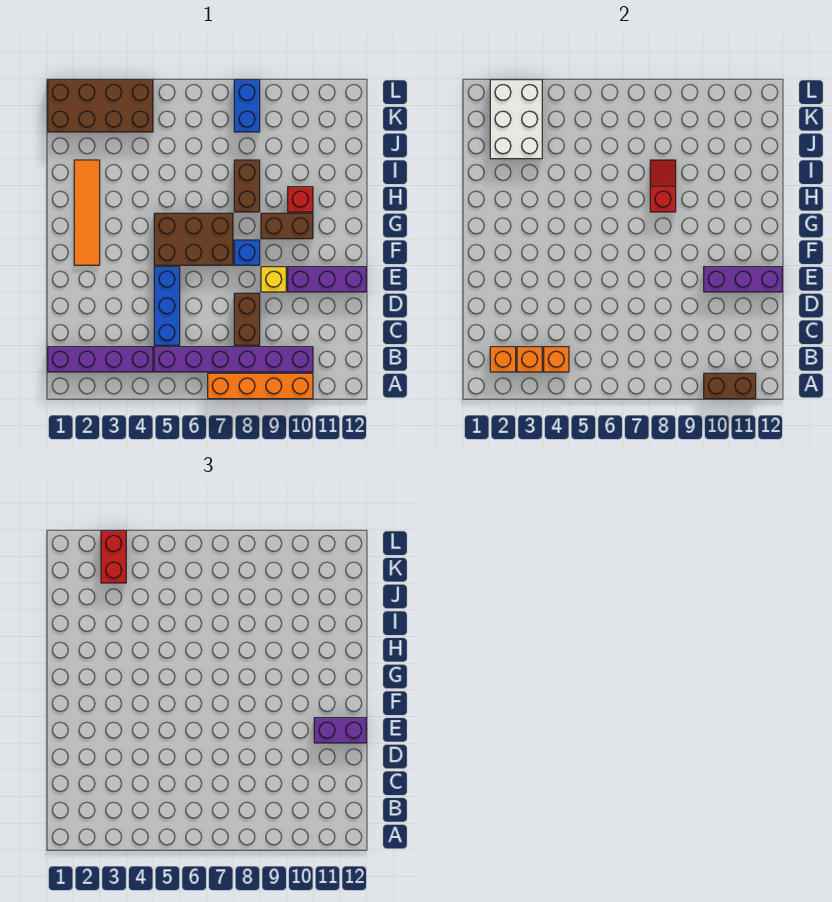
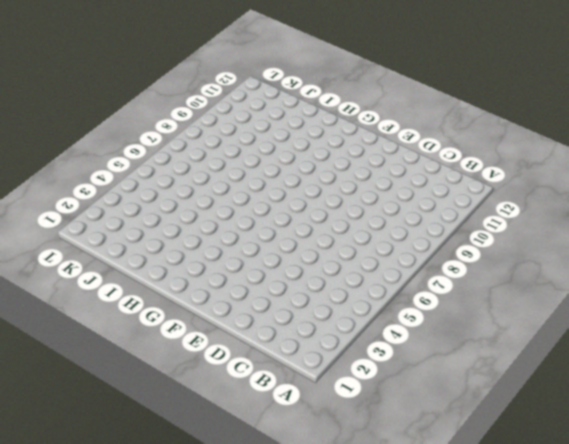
none -> orange 1x4 brick [208,373,313,399]
none -> purple 1x4 brick [48,347,153,372]
none -> purple 1x6 brick [154,347,313,372]

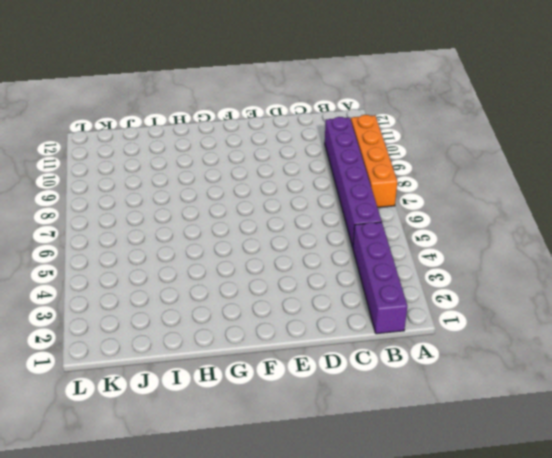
none -> blue 1x3 brick [154,267,180,345]
none -> brown 1x2 brick [234,293,260,345]
none -> yellow 1x1 brick [261,267,286,292]

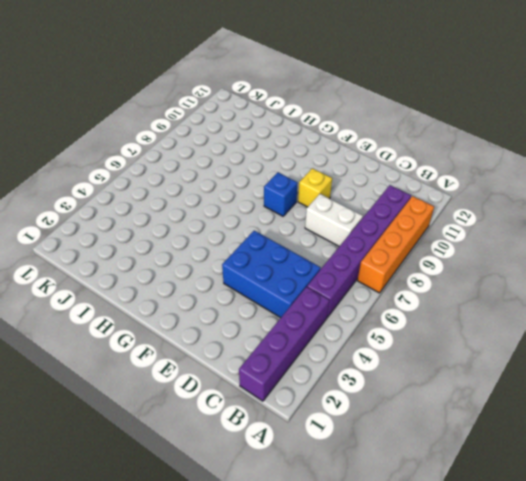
blue 2x3 brick [222,231,321,318] -> blue 1x3 brick [154,267,180,345]
white 1x2 brick [305,194,363,246] -> brown 1x2 brick [234,293,260,345]
none -> purple 1x3 brick [288,267,366,292]
none -> orange 1x4 tile [74,160,100,265]
none -> brown 2x3 brick [154,213,233,265]

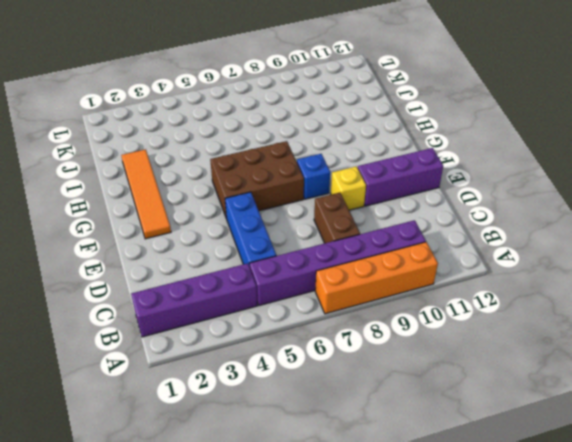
none -> brown 1x2 brick [261,213,313,239]
none -> brown 1x2 brick [234,160,260,212]
none -> red 1x1 brick [288,187,313,212]

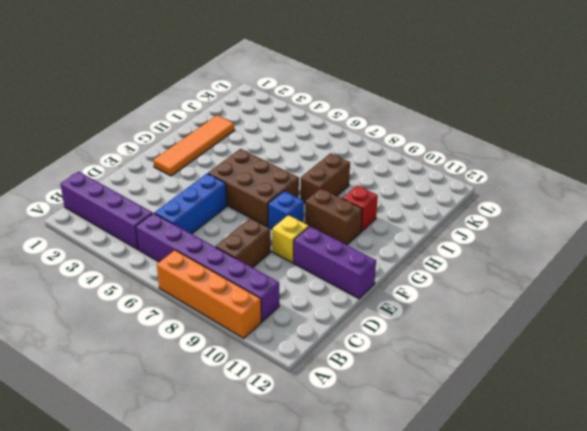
none -> brown 2x4 brick [48,80,153,132]
none -> blue 1x2 brick [234,80,260,132]
none -> brown 1x2 brick [704,373,756,399]

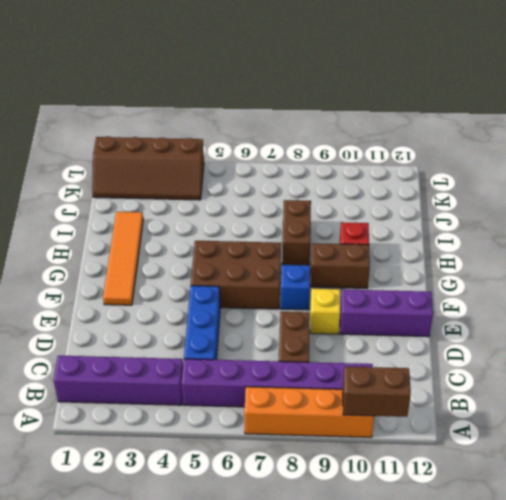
brown 2x4 slope [92,136,204,200] -> brown 2x4 brick [48,80,153,132]
none -> blue 1x2 brick [234,80,260,132]
none -> orange 1x1 brick [490,347,516,372]
none -> orange 1x1 brick [517,347,542,372]

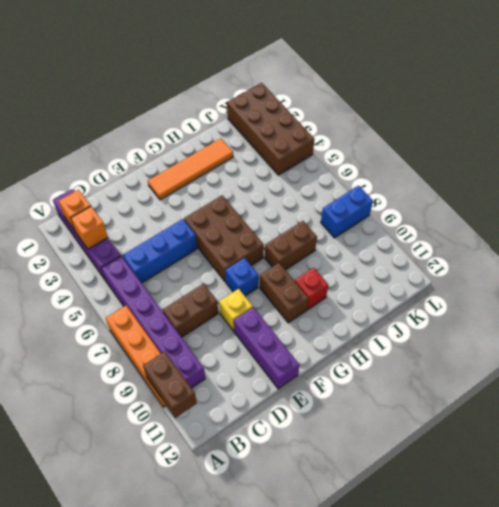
none -> orange 1x1 brick [544,347,569,372]
none -> purple 1x3 brick [704,267,782,292]
none -> red 1x2 slope [650,160,676,212]

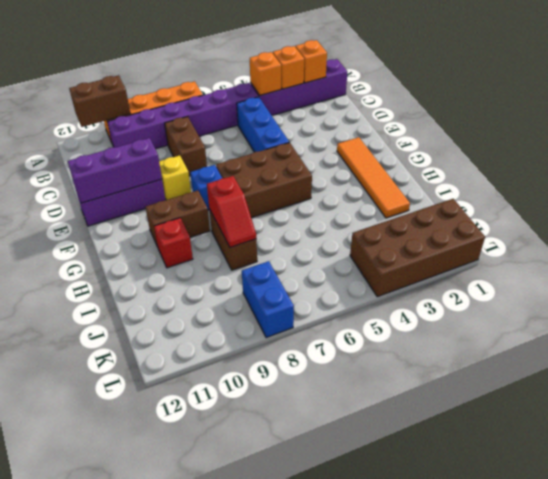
none -> white 2x3 brick [490,80,542,159]
none -> purple 1x2 brick [314,718,366,743]
none -> red 1x2 brick [101,531,126,583]

